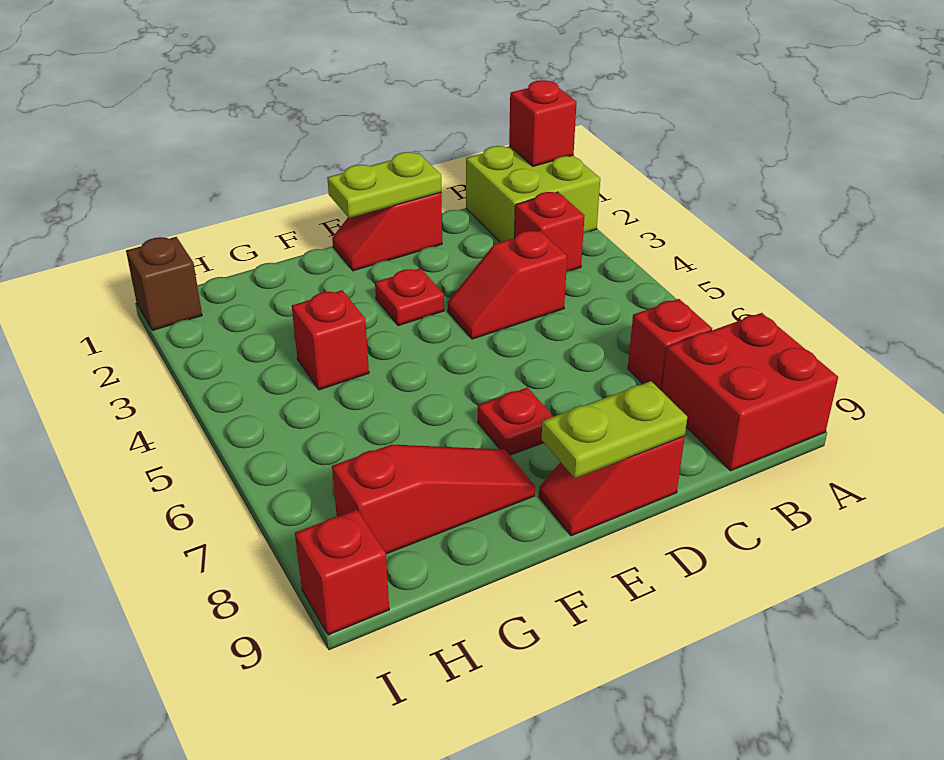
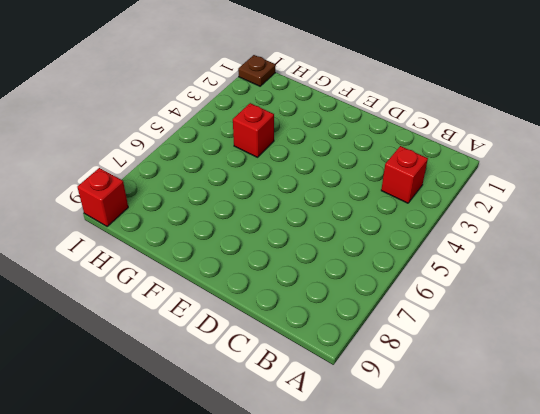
brown 1x1 plate [238,55,275,86] -> brown 1x1 brick [126,237,202,330]
none -> lime 2x2 brick [466,146,600,242]
none -> red 2x2 brick [662,313,838,471]
none -> red 1x1 brick [628,299,712,391]

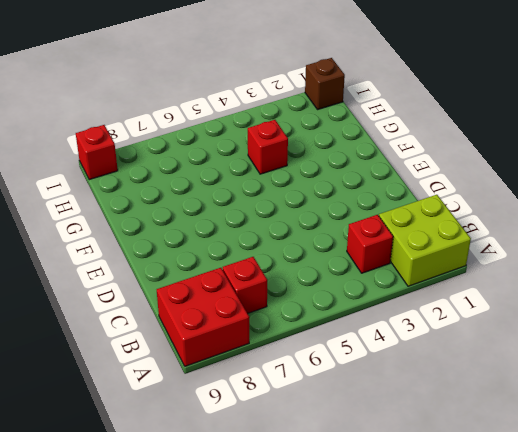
none -> red 1x2 slope [447,230,567,339]
none -> red 1x2 slope [332,193,442,271]
none -> red 1x2 slope [539,437,685,536]

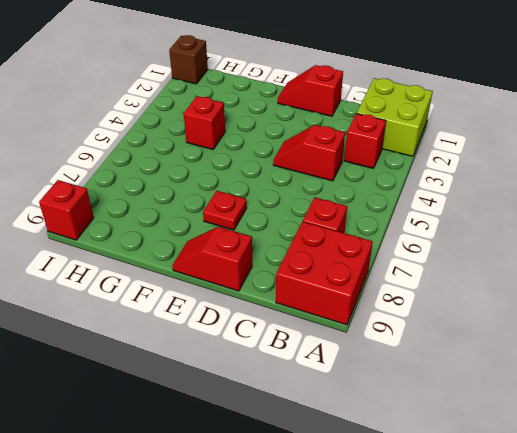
none -> red 1x1 plate [375,268,444,326]
none -> red 1x3 slope [332,444,535,554]
none -> red 1x1 brick [509,80,577,166]

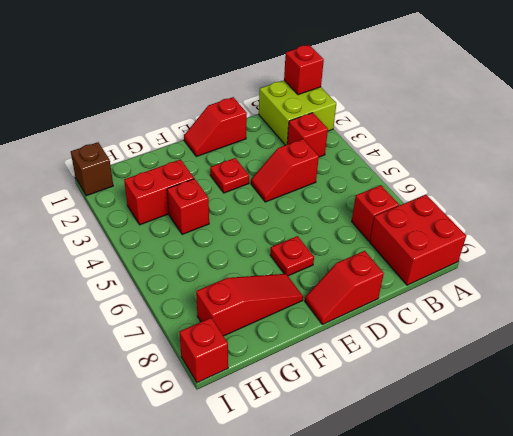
red 1x2 brick [124,160,194,225] -> none
none -> lime 1x2 plate [327,152,441,218]
none -> lime 1x2 plate [542,381,687,479]

